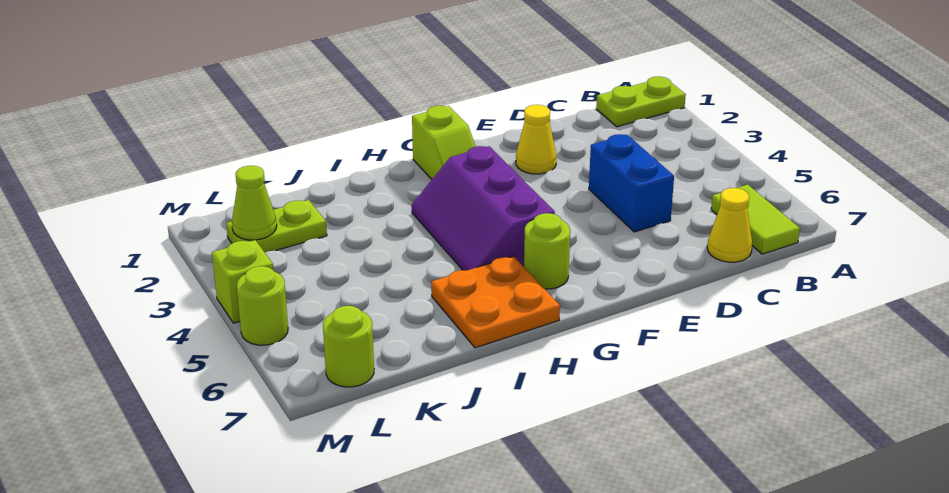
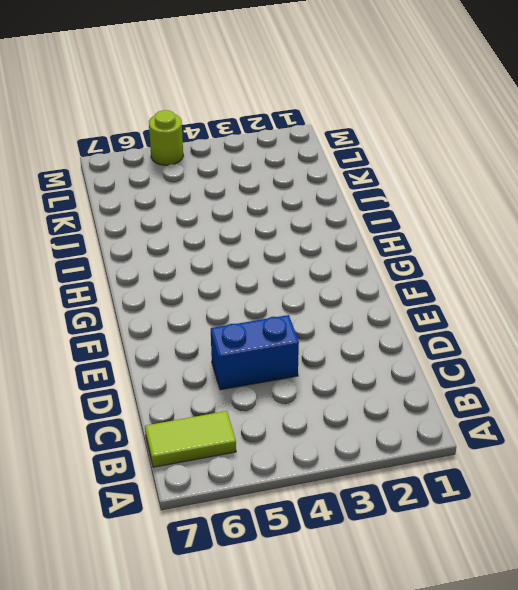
none -> lime 1x2 plate [596,76,686,127]
none -> yellow 1x1 cone [707,188,752,262]
none -> yellow 1x1 cone [516,105,557,174]

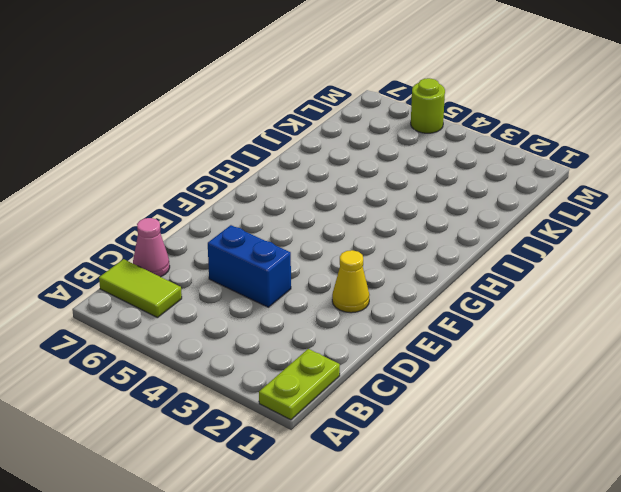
pink 1x1 cone [133,218,170,277] -> yellow 1x1 cone [707,188,752,262]
none -> lime 1x2 slope [412,106,476,179]
none -> purple 2x3 slope [412,146,555,271]
none -> lime 1x1 round brick [524,213,570,289]

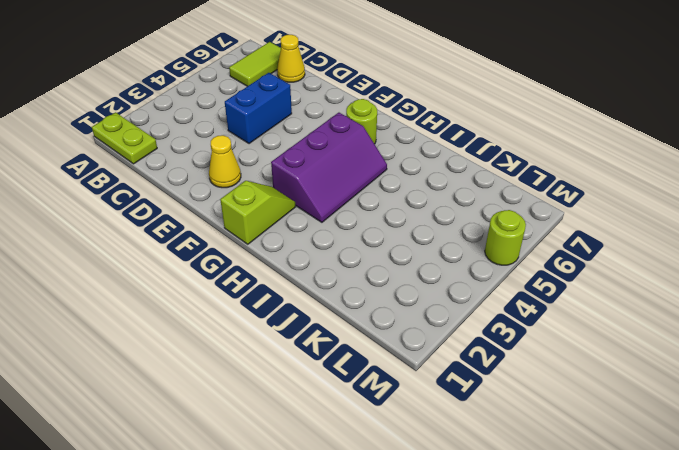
none -> orange 2x2 plate [431,256,560,348]
none -> lime 1x2 plate [226,200,327,252]
none -> lime 1x1 round brick [323,306,374,387]

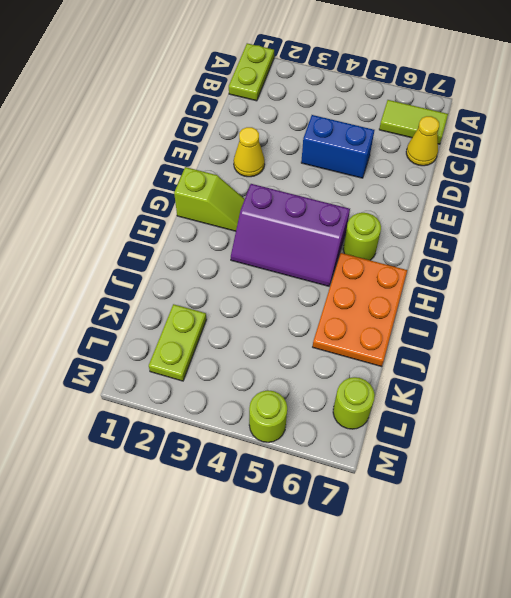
orange 2x3 plate [313,253,407,367] -> orange 2x2 plate [431,256,560,348]
none -> lime 1x1 brick [212,240,273,323]
none -> lime 1x1 cone [232,166,277,240]

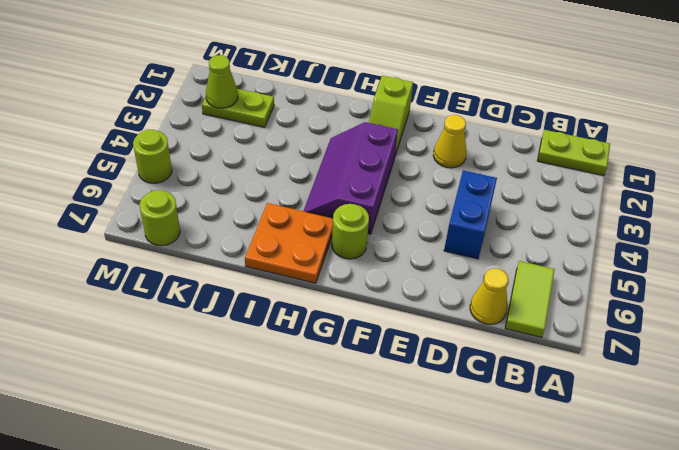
none -> lime 1x1 brick [212,240,273,323]

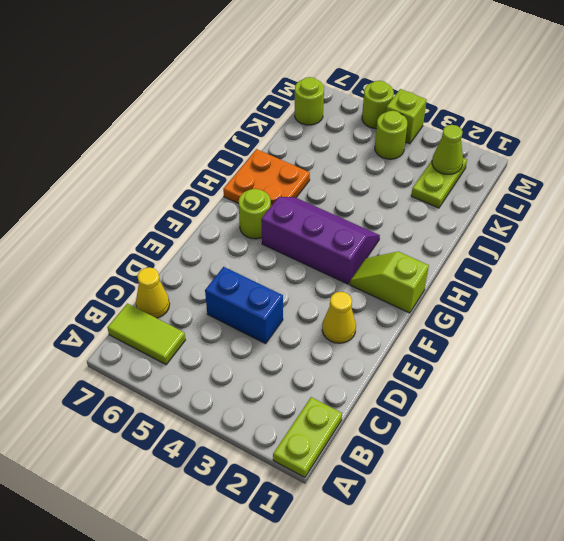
lime 1x1 round brick [375,111,407,159] -> none

